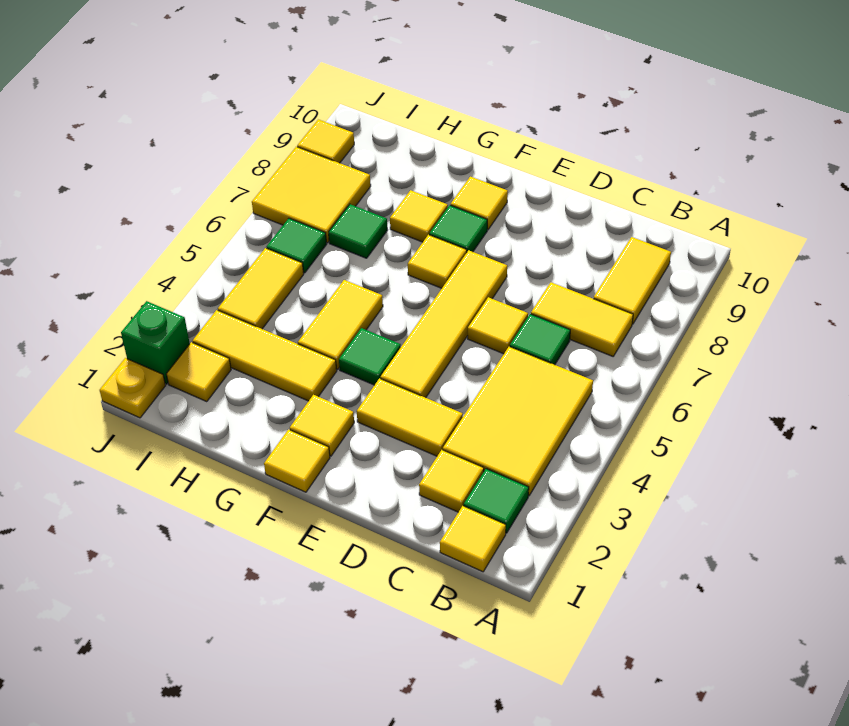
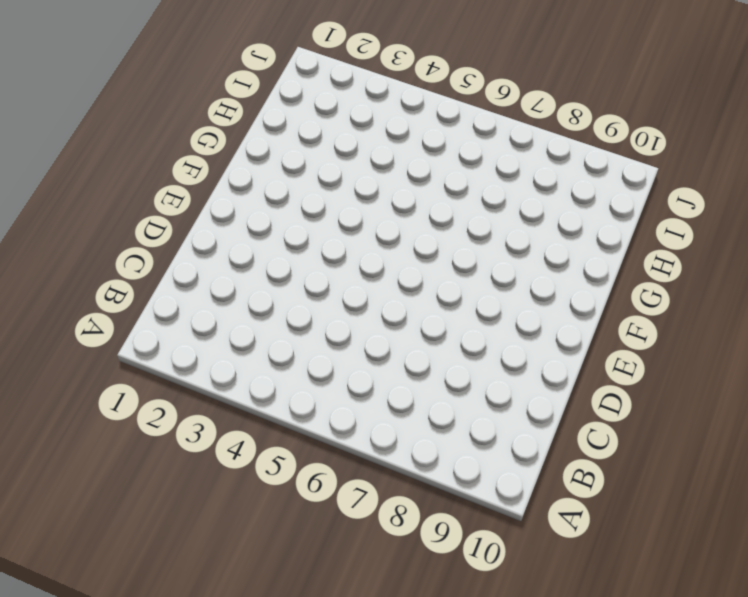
none -> yellow 1x1 tile [440,506,506,572]
none -> green 1x1 tile [464,469,529,533]
none -> yellow 2x3 tile [443,347,593,496]

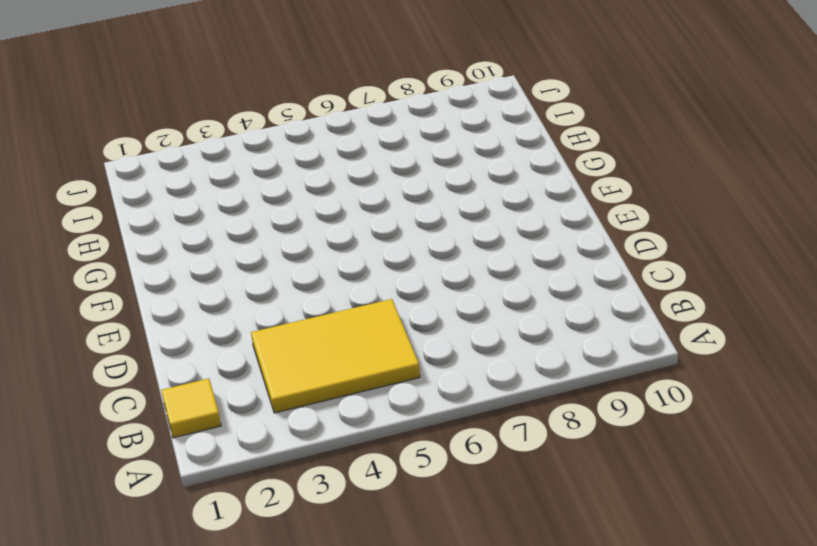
none -> green 1x1 tile [464,469,529,533]
none -> yellow 1x2 tile [531,283,633,356]
none -> yellow 1x2 tile [593,237,671,324]

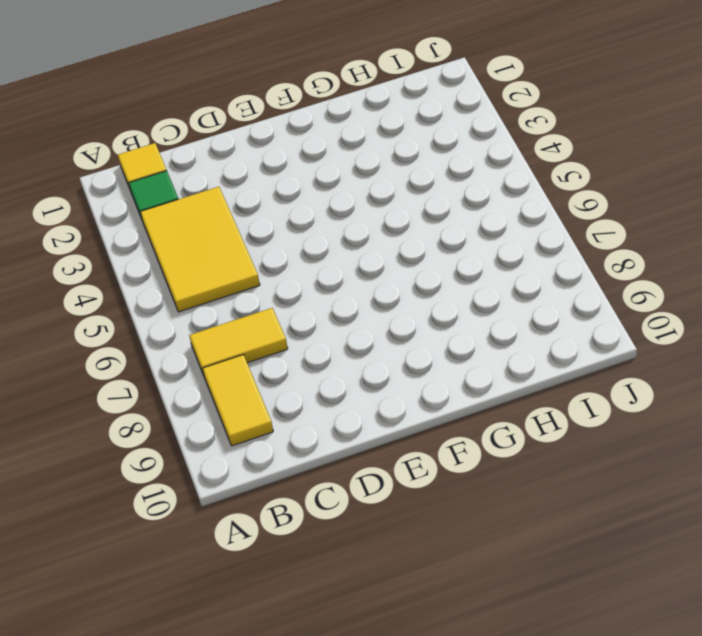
none -> yellow 1x1 tile [419,450,484,512]
none -> green 1x1 tile [510,314,570,365]
none -> yellow 1x2 tile [357,378,463,456]

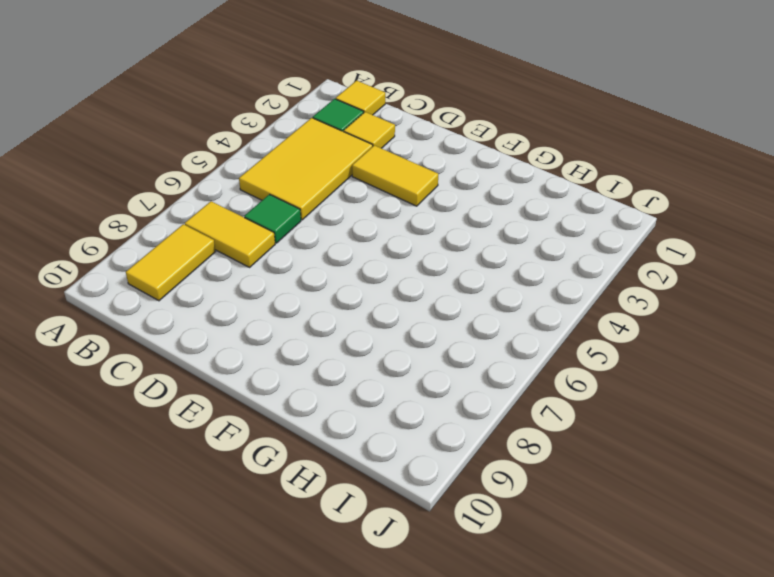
none -> yellow 1x1 tile [468,297,528,354]
none -> yellow 1x4 tile [380,250,507,398]
none -> yellow 1x1 tile [264,430,330,492]

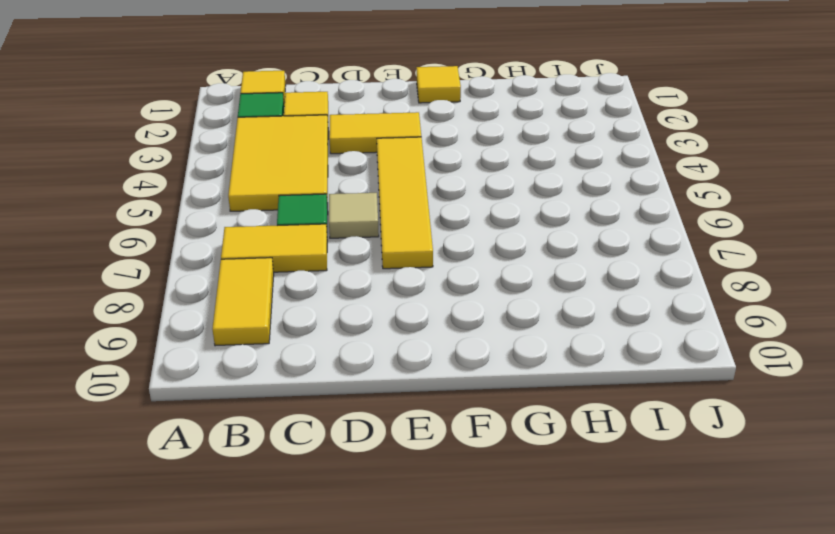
tan 1x1 tile [329,193,379,238] -> yellow 1x1 tile [468,297,528,354]
none -> yellow 1x1 tile [290,395,354,456]
none -> green 1x1 tile [339,328,401,385]
none -> yellow 1x1 tile [408,235,467,288]

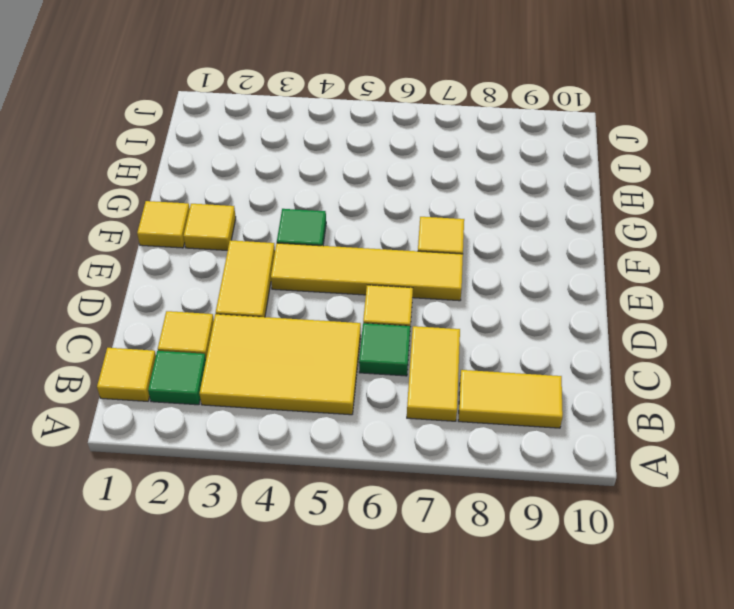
none -> green 1x1 tile [429,205,487,252]
none -> yellow 1x1 tile [451,177,508,230]
none -> yellow 1x3 tile [193,310,337,401]

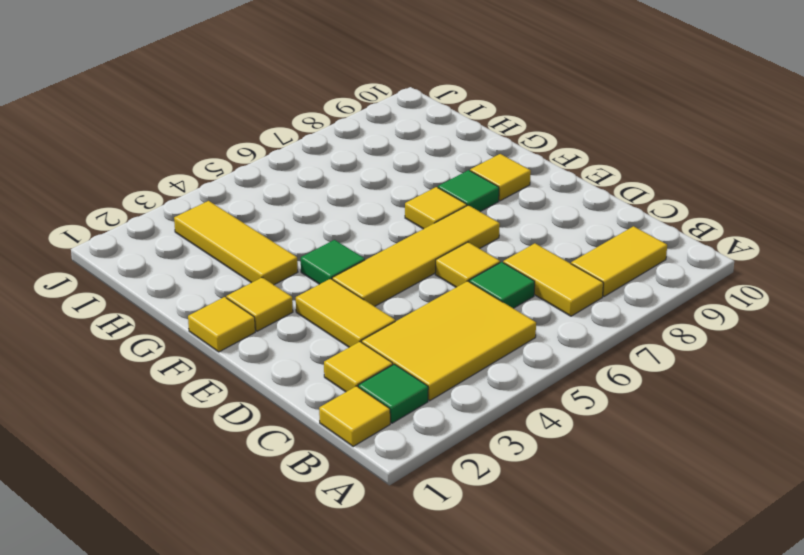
none -> yellow 1x2 tile [298,280,383,369]
none -> yellow 1x1 tile [390,190,448,242]
none -> green 1x1 tile [329,204,387,258]

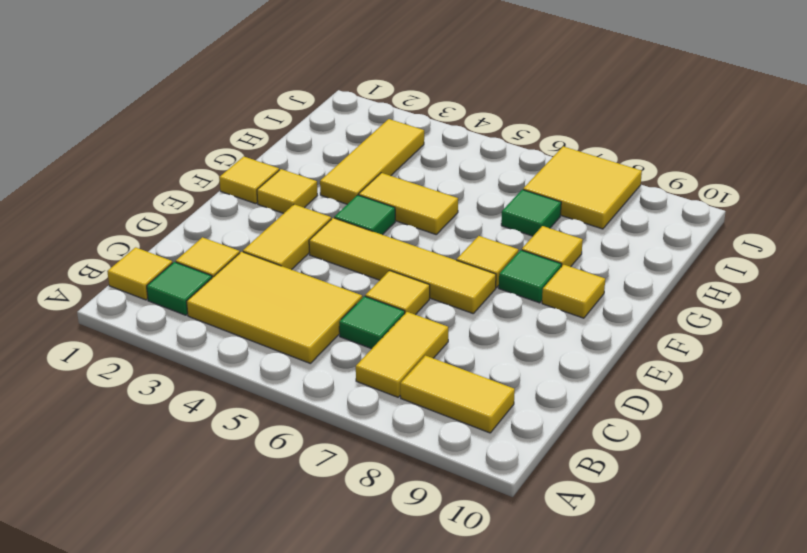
none -> yellow 1x1 tile [166,342,231,402]
none -> yellow 1x2 tile [218,248,304,329]
none -> green 1x1 tile [267,218,327,273]

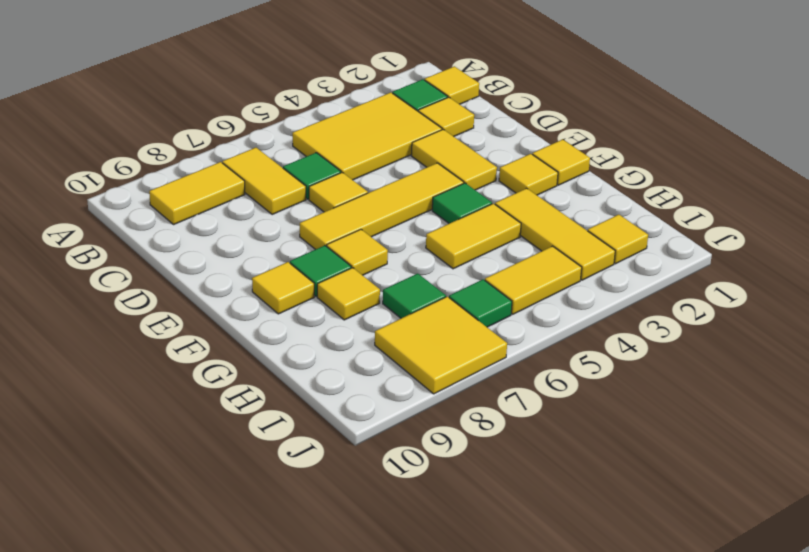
none -> yellow 1x1 plate [100,358,166,418]
none -> green 1x1 brick [121,301,190,384]
none -> yellow 1x1 tile [297,120,354,163]

